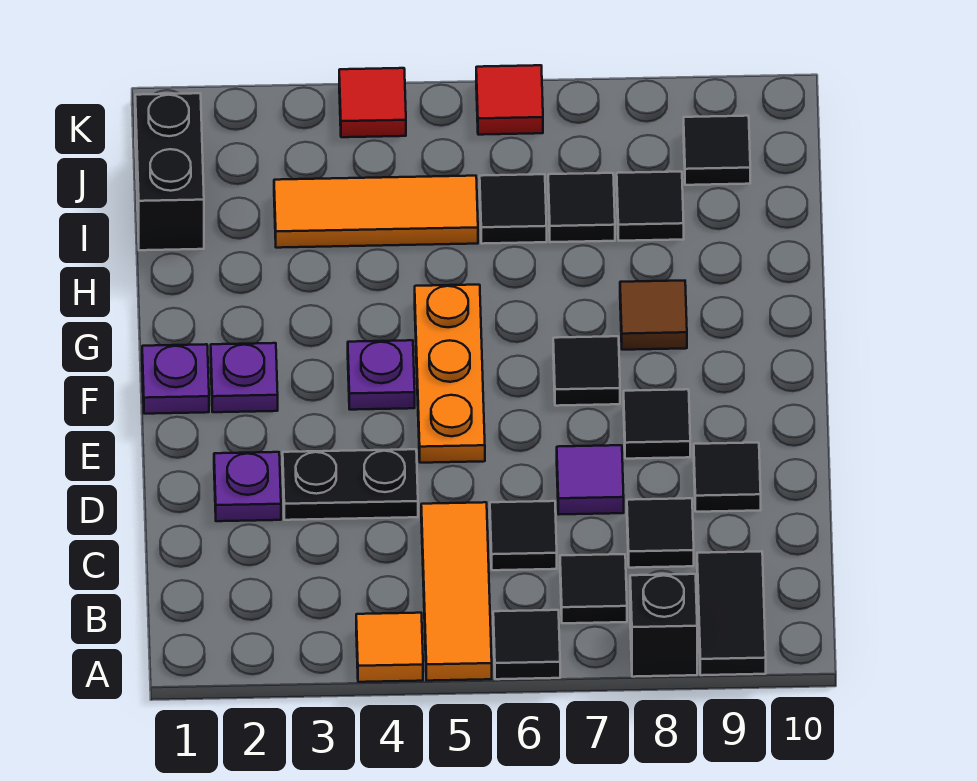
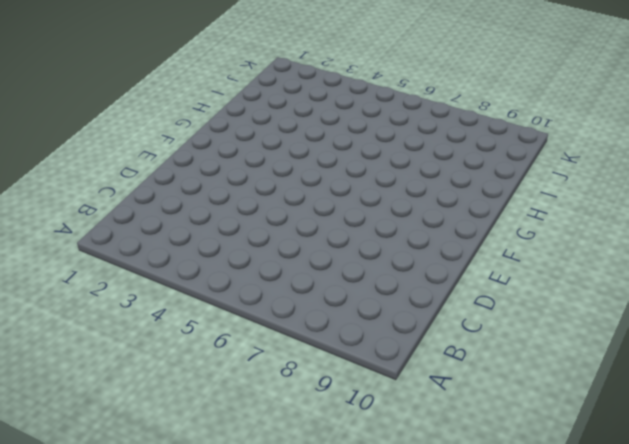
none -> orange 1x1 tile [356,613,423,682]
none -> orange 1x3 tile [421,502,492,681]
none -> black 1x1 tile [493,610,560,679]

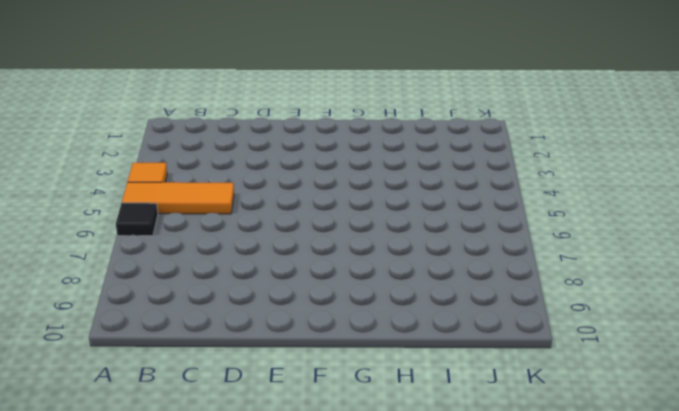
none -> black 1x1 brick [630,574,697,677]
none -> black 1x2 tile [697,551,766,675]
none -> black 1x1 tile [560,554,627,623]

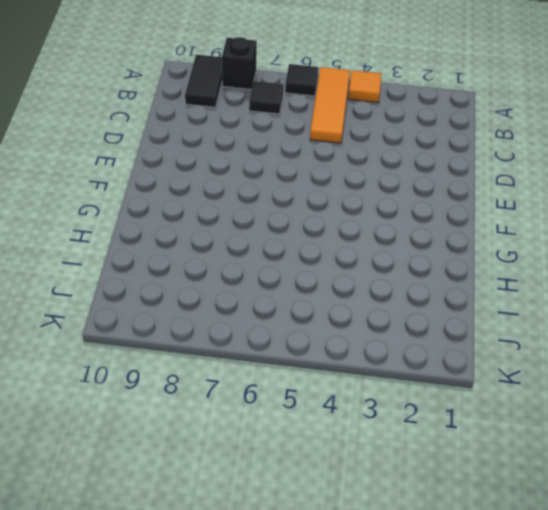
none -> black 1x1 tile [490,501,557,570]
none -> black 1x1 tile [627,498,694,568]
none -> purple 1x1 plate [214,452,281,521]

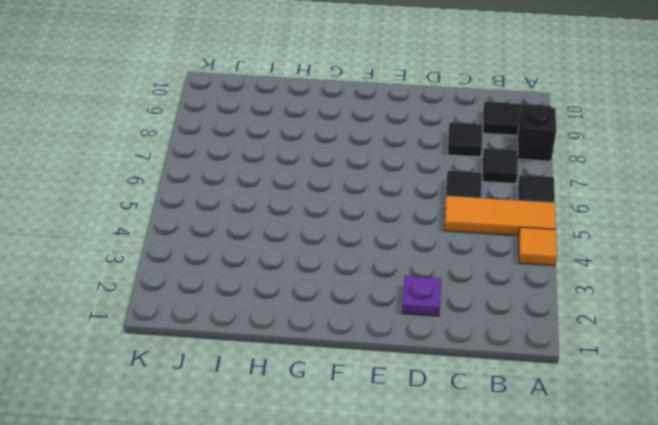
none -> black 1x2 plate [283,449,418,520]
none -> purple 1x1 tile [557,445,624,514]
none -> black 1x1 tile [694,443,761,512]

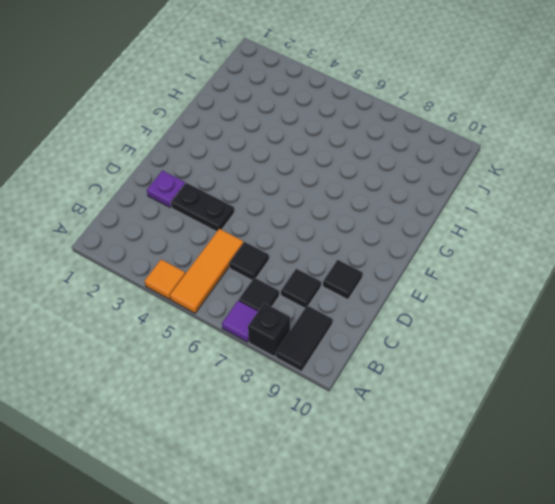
purple 1x1 tile [222,301,258,342] -> purple 1x1 tile moved to [557,445,624,514]
none -> black 1x1 tile [493,610,560,679]
none -> orange 1x3 plate [415,285,485,463]
none -> black 1x1 tile [624,389,690,459]

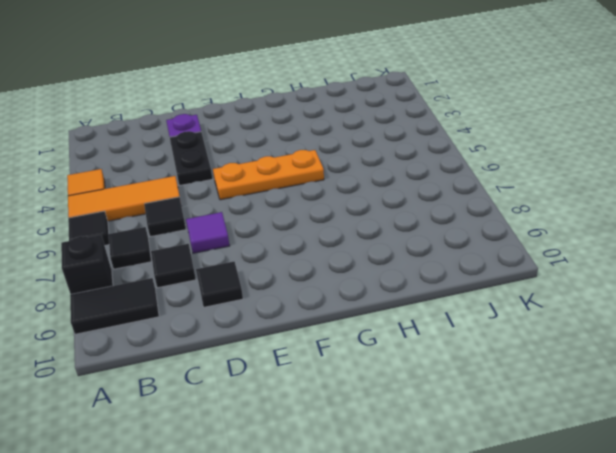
none -> black 1x1 tile [624,389,690,459]
none -> purple 1x1 plate [142,344,209,414]
none -> purple 1x1 plate [211,343,278,412]

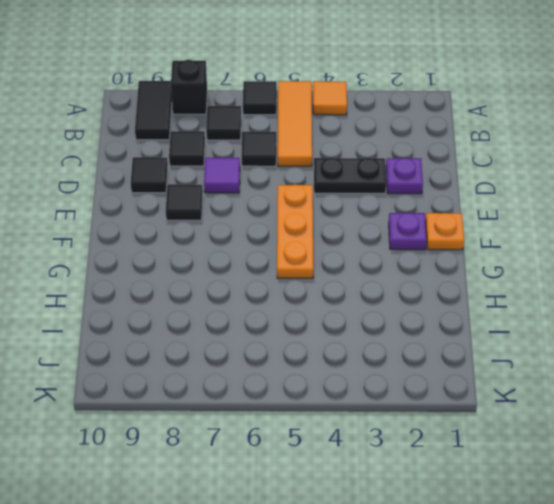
orange 1x1 plate [426,213,464,250] -> purple 1x1 plate [142,344,209,414]
none -> purple 1x1 plate [348,340,415,410]
none -> black 1x1 tile [553,336,620,406]
none -> brown 1x1 tile [620,281,687,350]

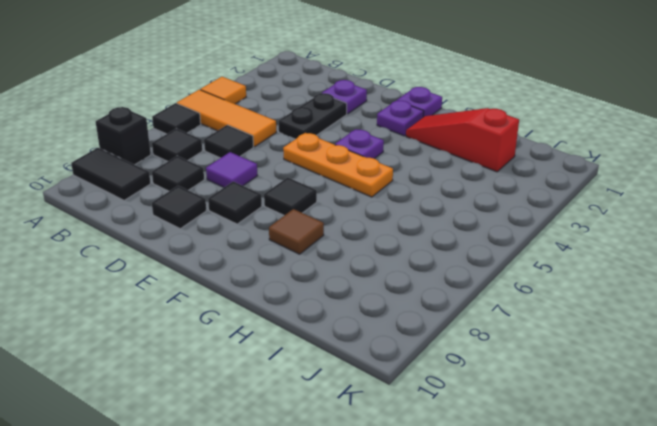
red 1x3 slope [406,108,519,172] -> none
none -> black 1x2 brick [135,93,204,250]
none -> orange 1x3 tile [274,176,478,248]
none -> black 1x1 tile [480,174,547,244]

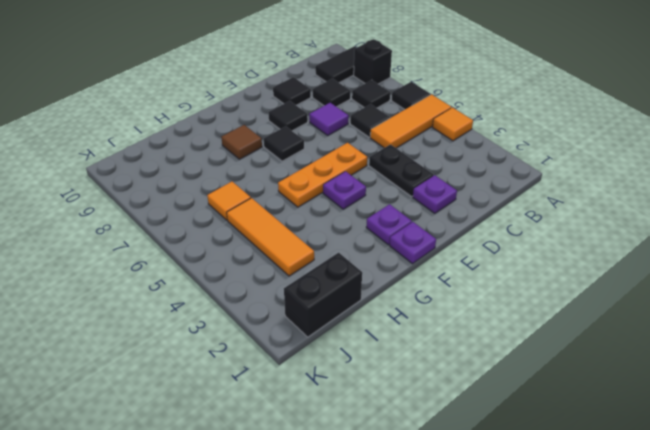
orange 1x1 tile [207,182,251,220] -> black 1x1 tile [480,174,547,244]
none -> black 1x1 tile [548,173,615,242]
none -> black 1x1 tile [617,172,684,241]
none -> black 1x1 tile [684,116,750,185]

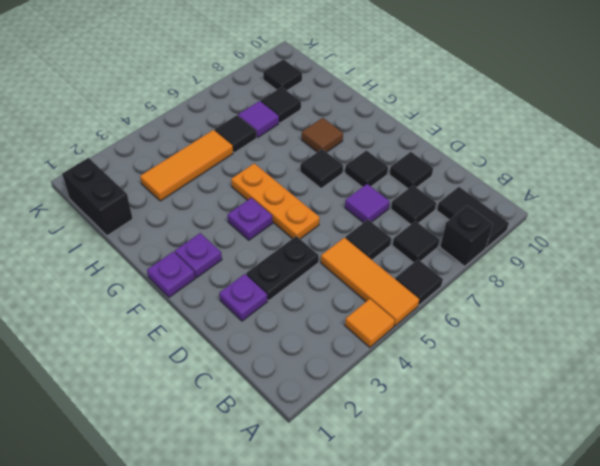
purple 1x1 tile [238,101,279,138] -> black 1x1 tile [548,173,615,242]
none -> red 1x1 tile [339,68,406,137]
none -> red 1x1 tile [476,65,543,135]

